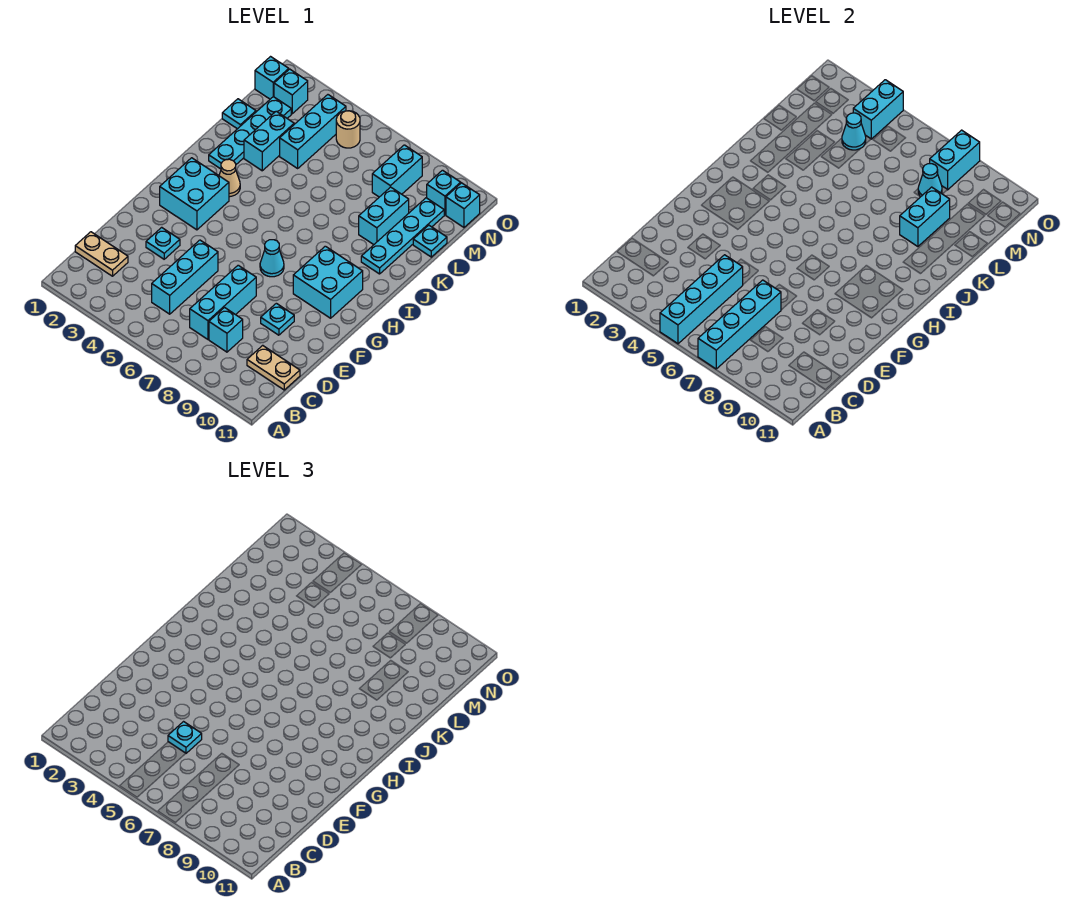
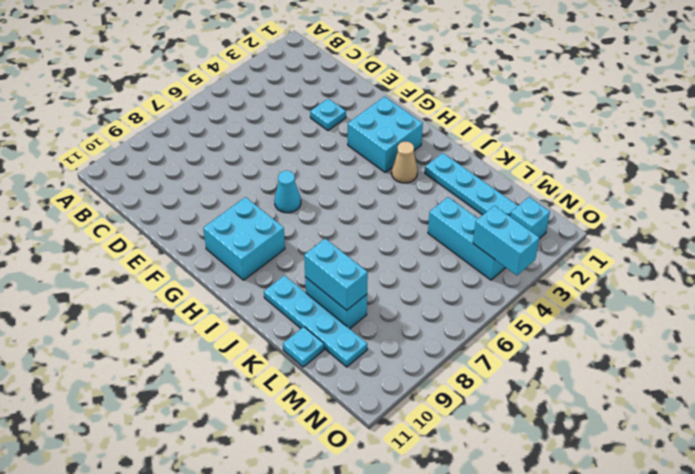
none -> tan 1x2 plate [75,232,128,276]
none -> cyan 1x3 brick [152,240,218,314]
none -> cyan 1x3 brick [190,265,256,339]
none -> cyan 1x1 brick [209,308,243,352]

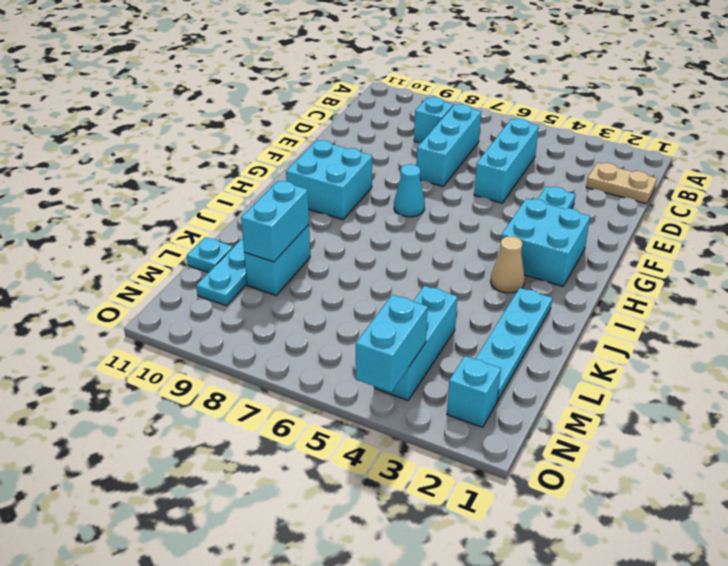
none -> tan 1x2 plate [247,345,300,390]
none -> cyan 1x1 plate [261,303,294,335]
none -> cyan 1x2 brick [244,111,294,171]
none -> cyan 1x1 plate [222,99,256,129]

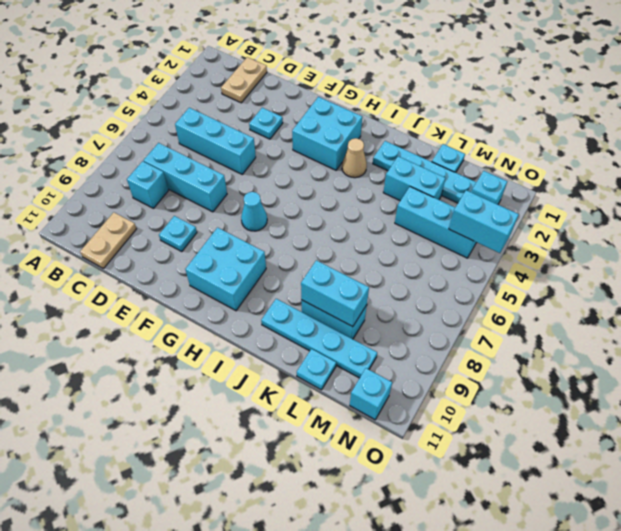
none -> cyan 1x2 brick [372,145,422,197]
none -> cyan 1x1 brick [255,57,289,99]
none -> tan 1x1 round brick [336,111,360,148]
none -> cyan 1x1 brick [427,170,461,215]

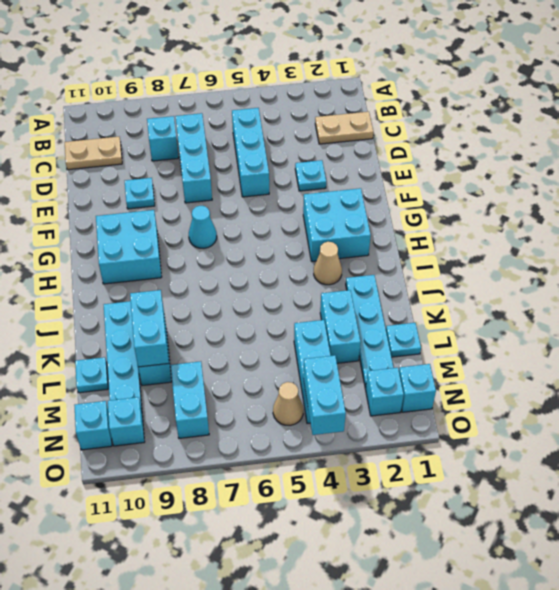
tan 1x1 cone [273,382,303,425] -> tan 1x1 round brick [336,111,360,148]
none -> cyan 1x4 brick [660,255,743,344]
none -> cyan 1x4 brick [698,280,781,369]
none -> cyan 1x1 cone [842,113,866,150]
none -> cyan 1x1 cone [918,164,942,197]

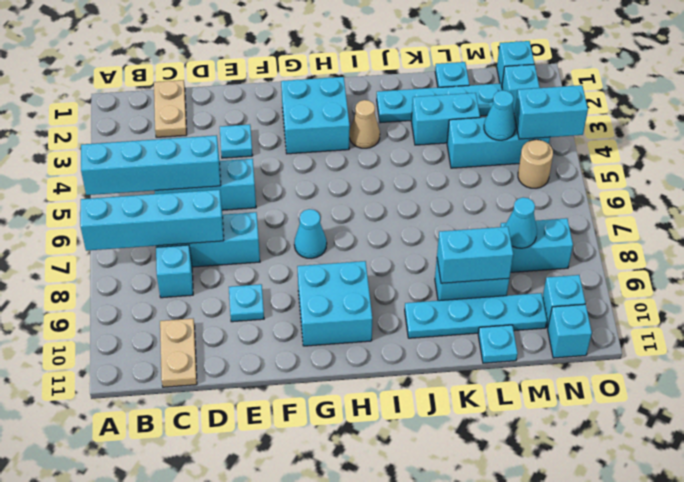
none -> cyan 1x2 brick [930,130,980,190]
none -> cyan 1x1 plate [168,722,202,753]

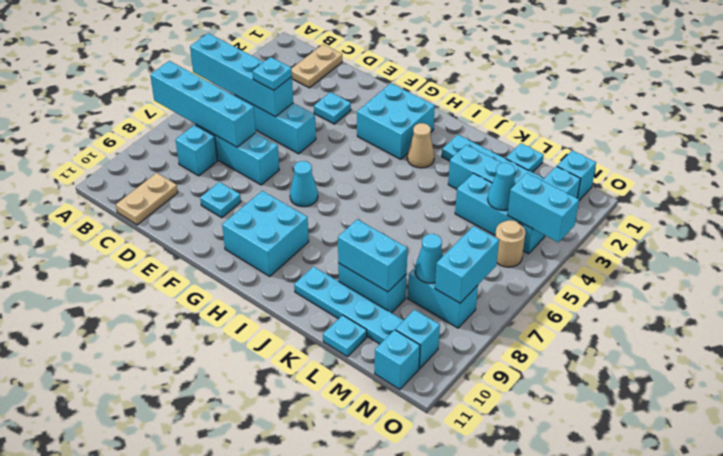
cyan 1x2 brick [435,226,499,303] -> cyan 1x2 brick turned to [930,130,980,190]

